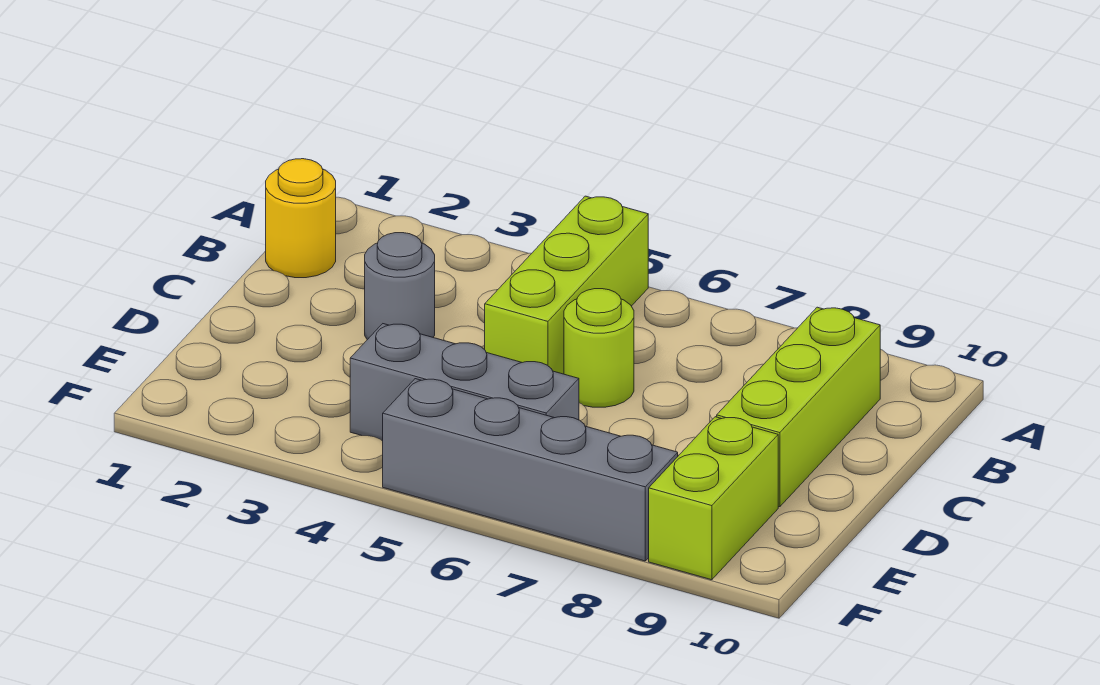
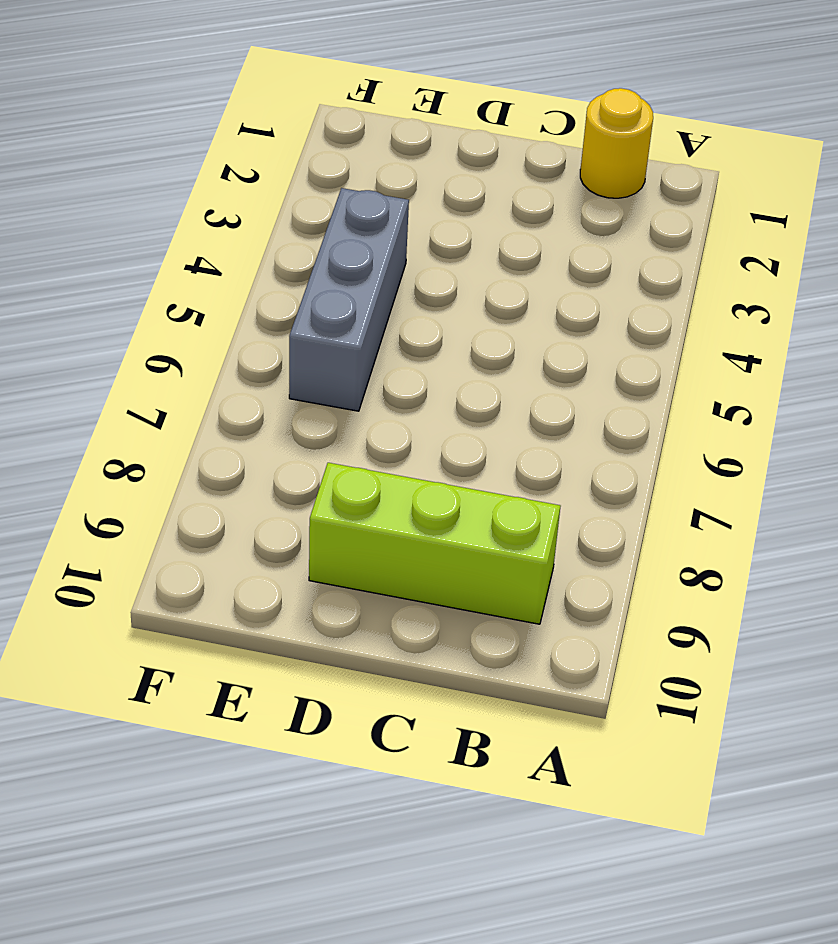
none -> lime 1x3 brick [485,196,648,374]
none -> grey 1x1 round brick [365,233,435,340]

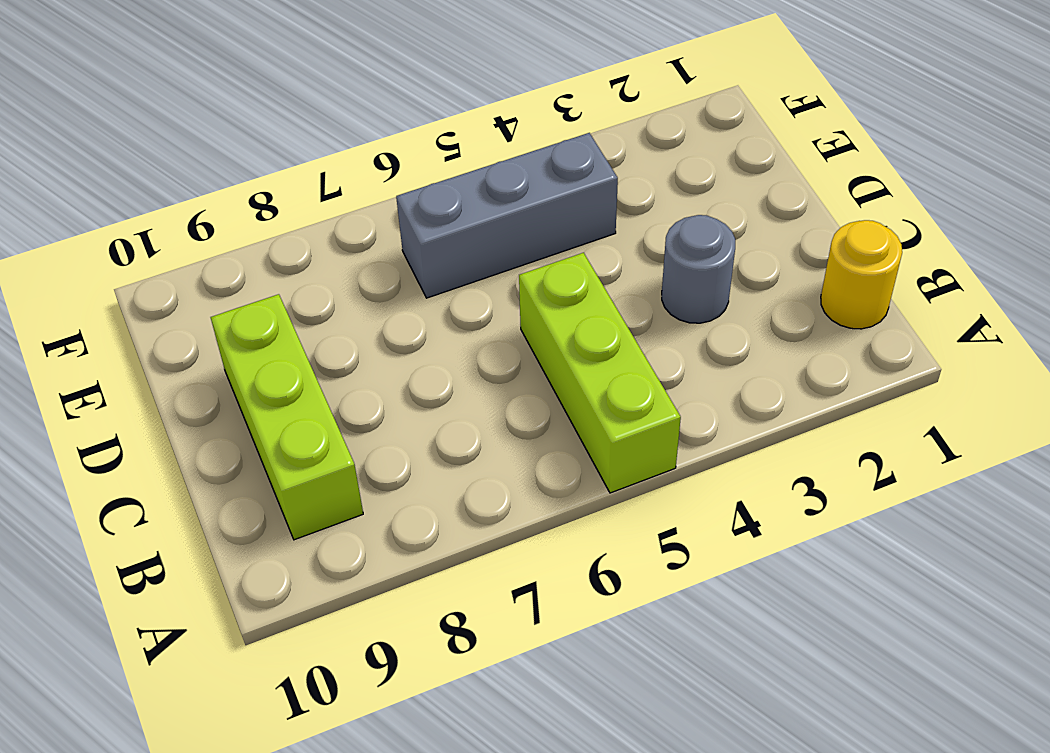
none -> lime 1x1 round brick [564,289,634,407]
none -> lime 1x2 brick [649,417,778,580]

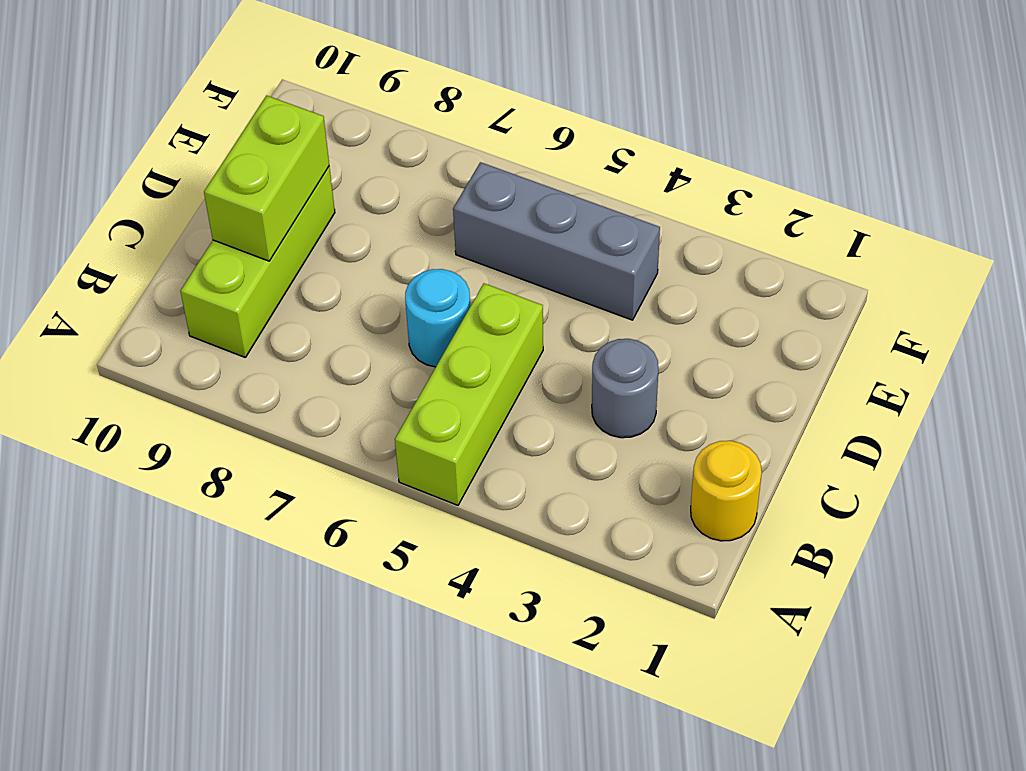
cyan 1x1 round brick [405,269,470,367] -> lime 1x1 round brick [564,289,634,407]
lime 1x2 brick [204,96,329,261] -> lime 1x2 brick moved to [649,417,778,580]
none -> grey 1x4 brick [383,379,678,561]

